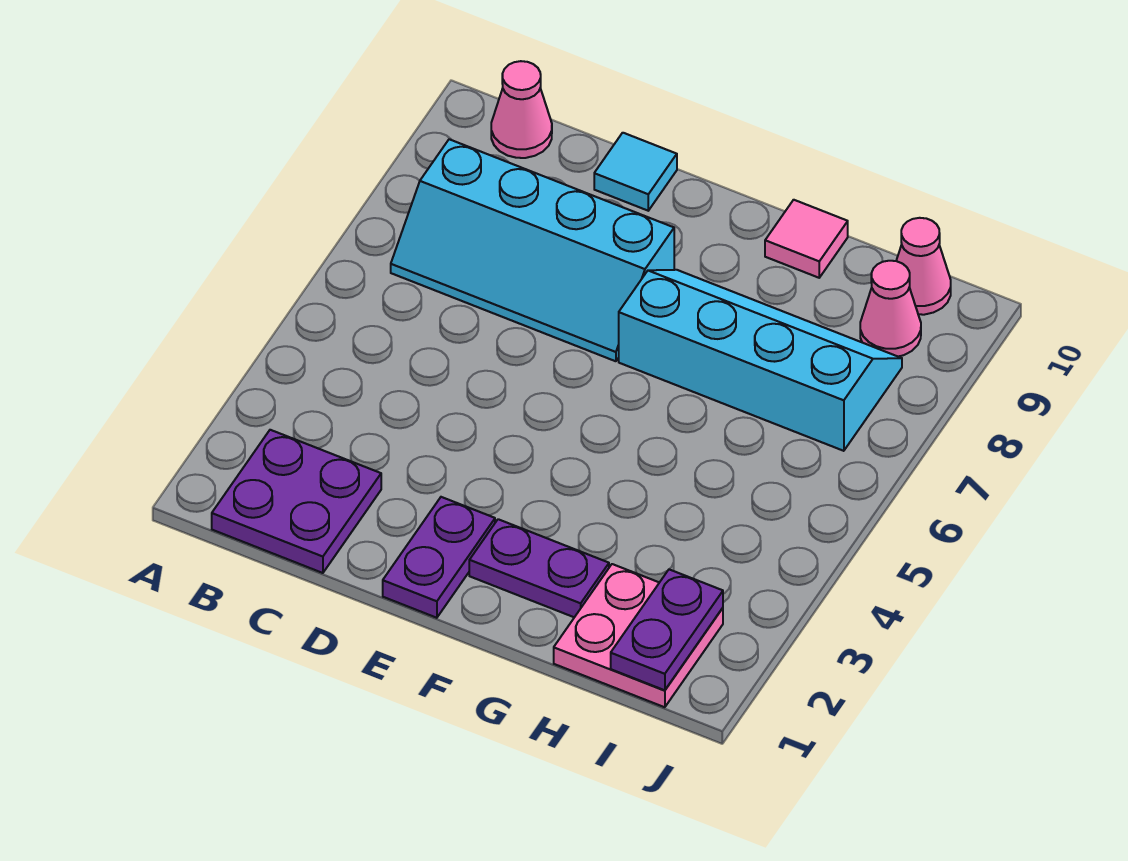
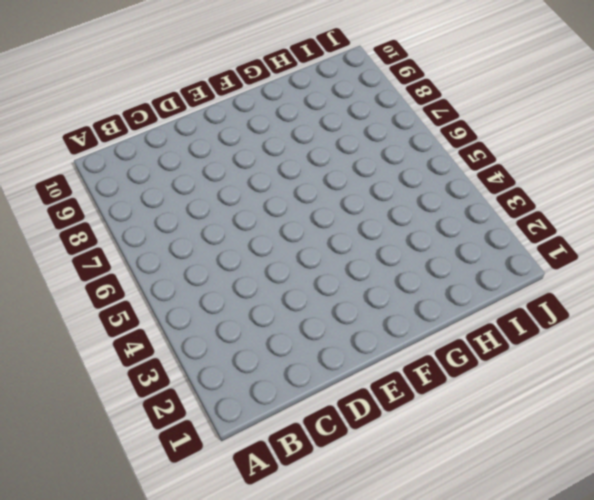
none -> purple 2x2 plate [212,430,381,573]
none -> cyan 2x4 slope [391,139,674,361]
none -> pink 1x1 cone [491,61,552,158]

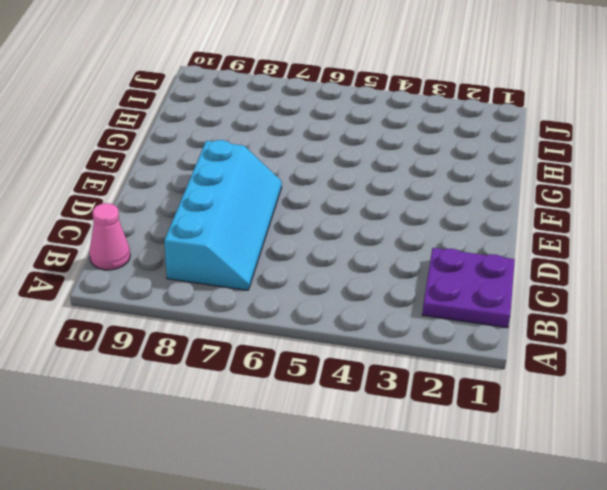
none -> cyan 1x1 tile [594,133,677,211]
none -> purple 1x2 plate [383,497,495,618]
none -> purple 1x2 plate [469,519,609,617]

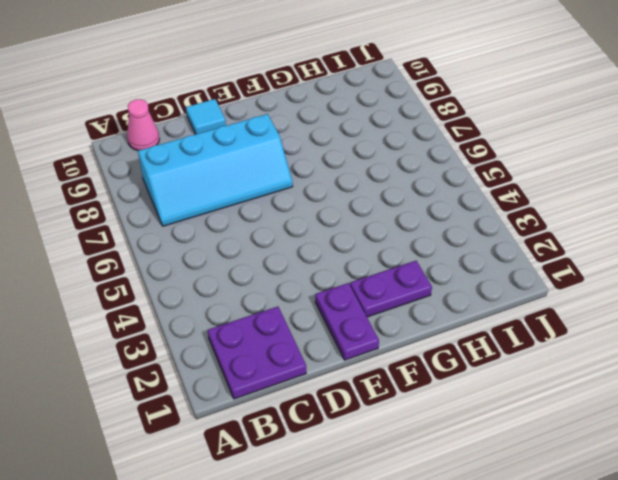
none -> cyan 2x4 slope [619,270,902,451]
none -> pink 1x1 tile [765,200,848,278]
none -> pink 2x2 plate [554,564,723,707]

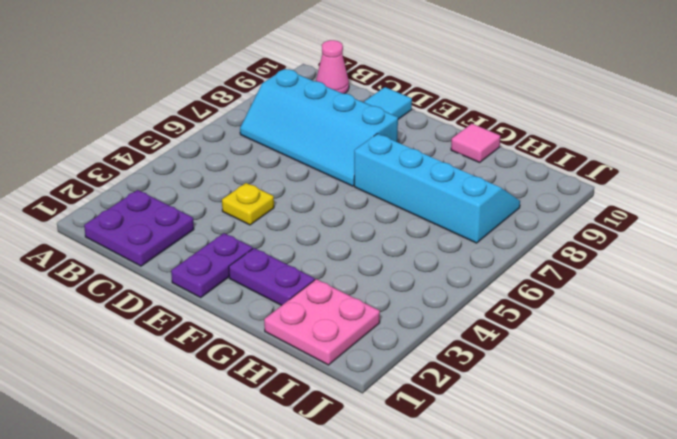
yellow 1x1 plate [222,183,274,225] -> none
none -> pink 1x1 cone [860,261,921,357]
none -> pink 1x1 cone [896,218,951,315]
none -> purple 1x2 plate [611,569,723,690]

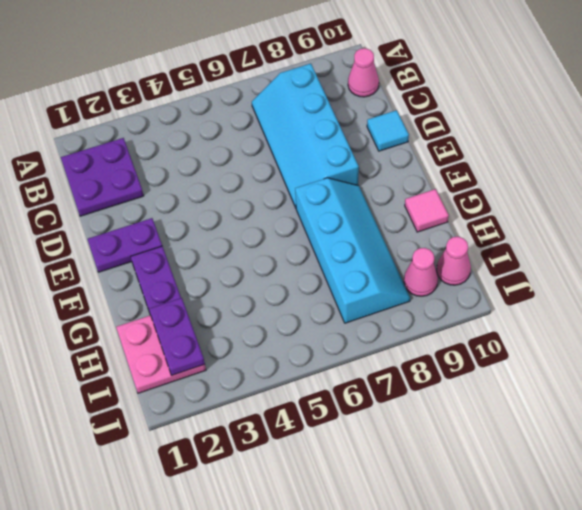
purple 1x2 plate [149,298,205,375] -> purple 1x2 plate turned to [611,569,723,690]

